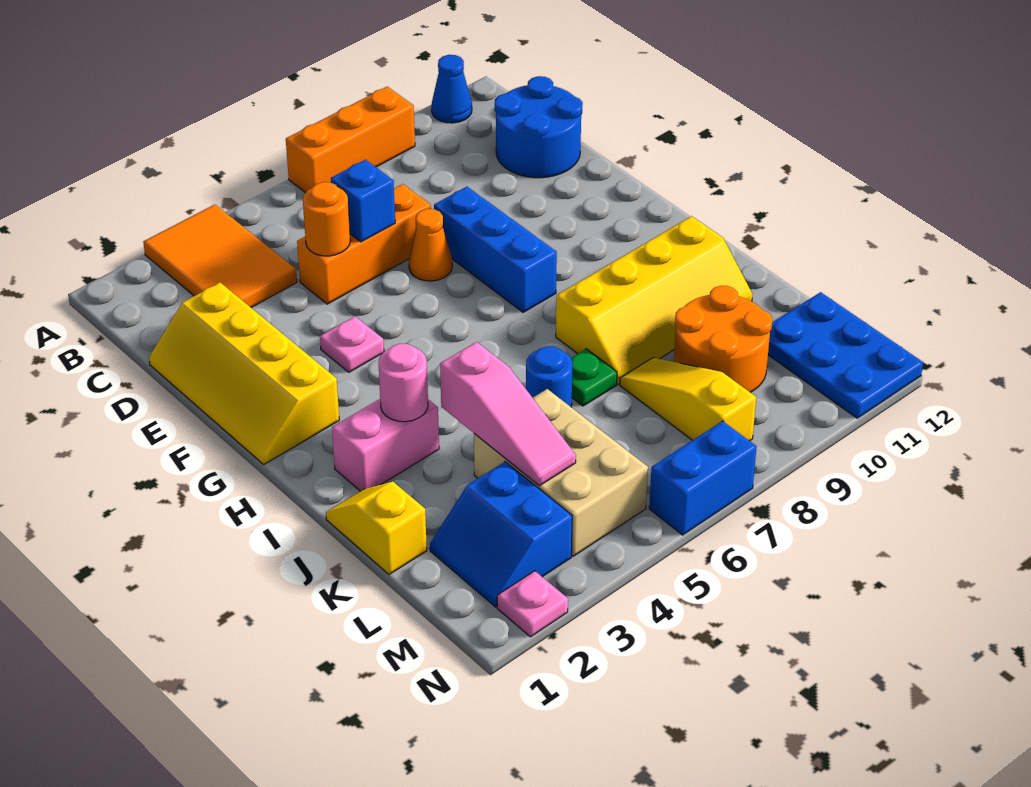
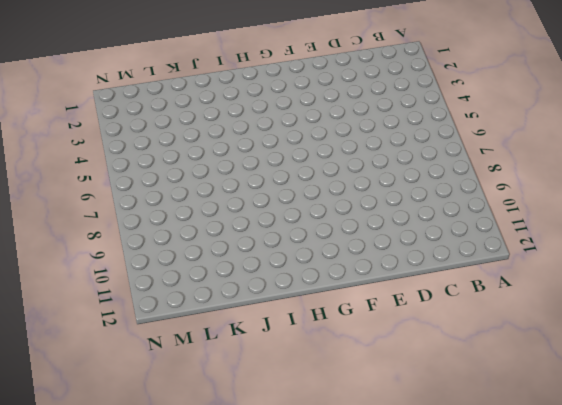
none -> orange 2x3 tile [143,204,297,307]
none -> orange 1x3 brick [286,87,415,193]
none -> blue 1x1 cone [432,55,472,123]

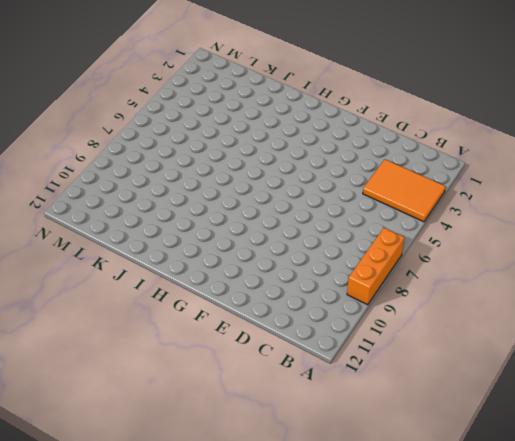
none -> blue 1x1 cone [432,55,472,123]
none -> blue 2x2 round brick [495,76,583,178]
none -> yellow 2x4 slope [149,282,339,464]

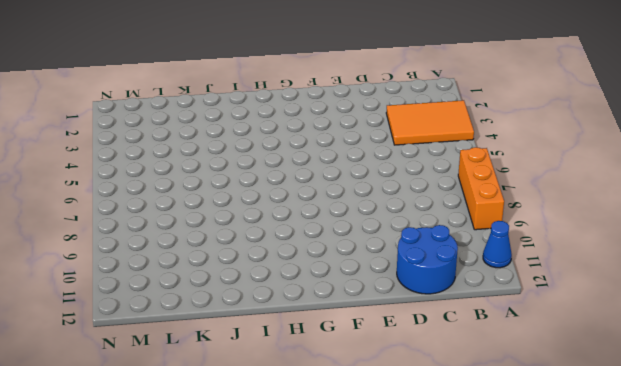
none -> yellow 2x4 slope [149,282,339,464]
none -> orange 1x3 brick [297,184,431,304]
none -> orange 1x1 cone [409,209,452,281]

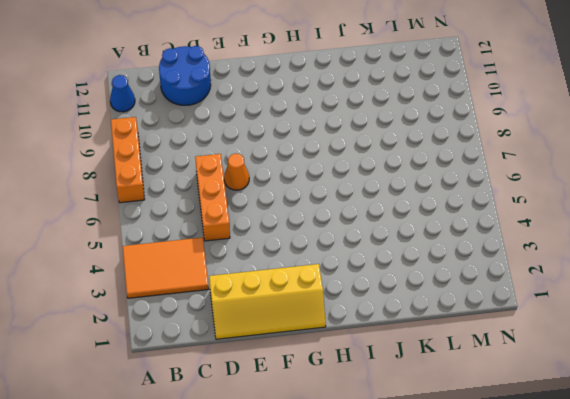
none -> blue 1x3 brick [434,187,557,312]
none -> pink 1x1 plate [320,316,384,372]
none -> pink 1x2 brick [332,399,439,491]

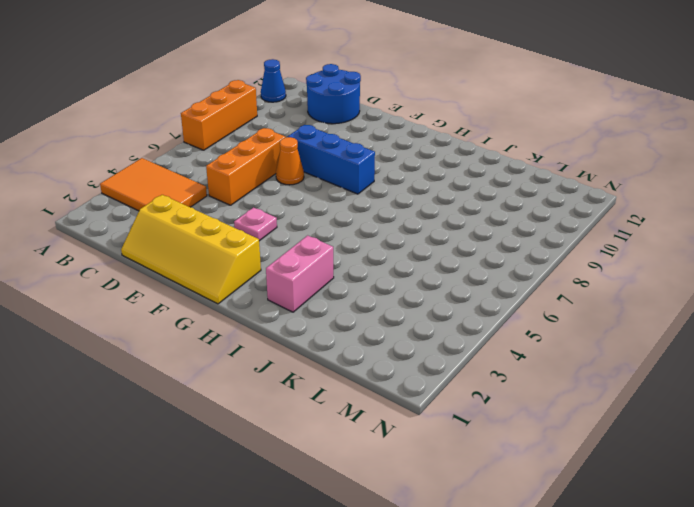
none -> yellow 2x4 slope [556,216,753,384]
none -> yellow 1x2 slope [326,482,427,574]
none -> blue 1x1 round brick [526,346,572,407]

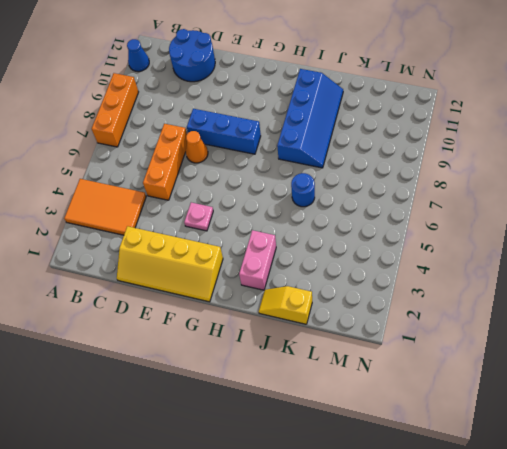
blue 2x4 slope [277,69,343,168] -> yellow 2x4 slope [556,216,753,384]
none -> green 1x1 plate [571,349,617,406]
none -> tan 2x3 brick [474,389,648,556]
none -> yellow 1x3 slope [620,358,756,441]

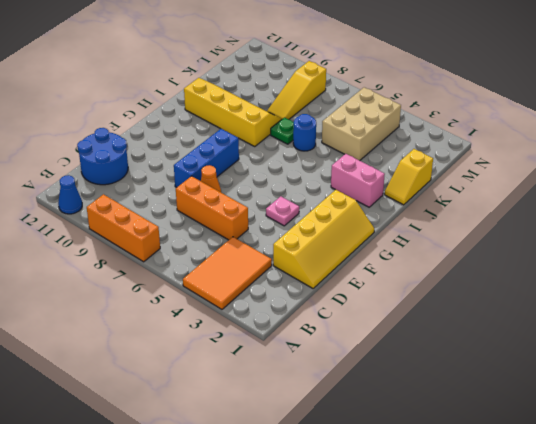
none -> orange 2x2 round brick [674,286,772,392]
none -> blue 2x2 slope [430,462,572,607]
none -> blue 2x3 plate [768,292,923,418]

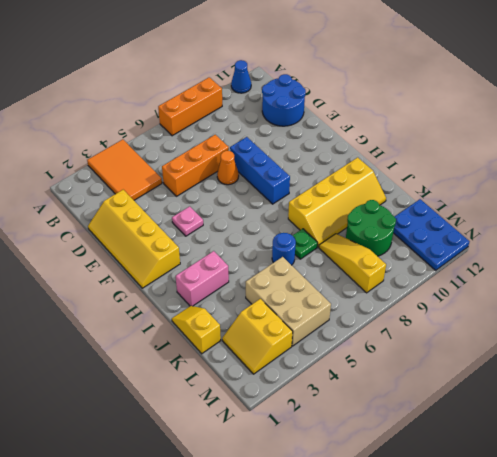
green 2x2 round brick [346,200,396,256] -> orange 2x2 round brick [674,286,772,392]
yellow 2x2 slope [222,299,293,374] -> blue 2x2 slope [430,462,572,607]
none -> pink 1x1 plate [497,571,568,637]
none -> blue 1x2 brick [649,421,757,535]
none -> orange 1x1 round brick [303,182,350,256]

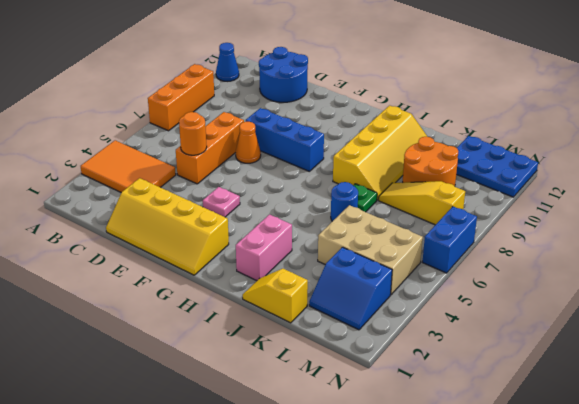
none -> pink 1x1 plate [497,571,568,637]
none -> blue 1x1 brick [331,160,395,242]
none -> pink 1x1 round brick [378,344,428,422]

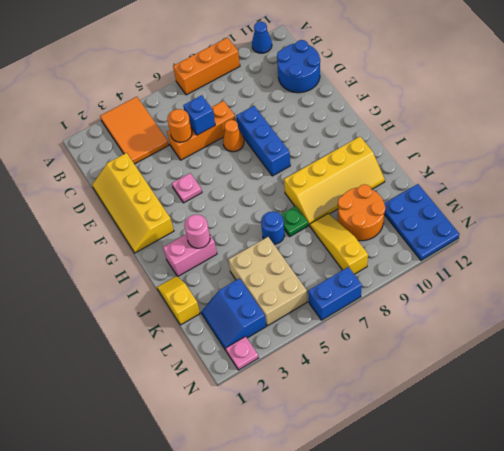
none -> pink 1x3 slope [440,342,576,486]

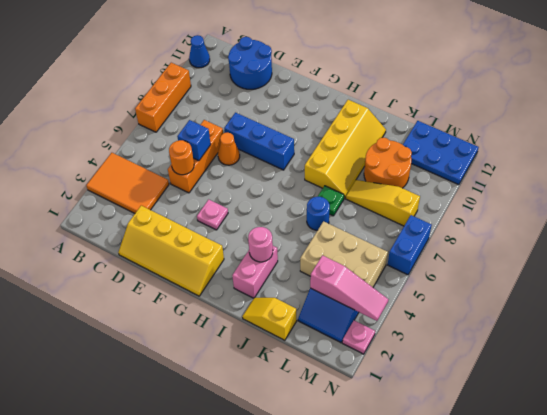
pink 1x3 slope [310,255,388,321] -> pink 1x3 slope moved to [440,342,576,486]

